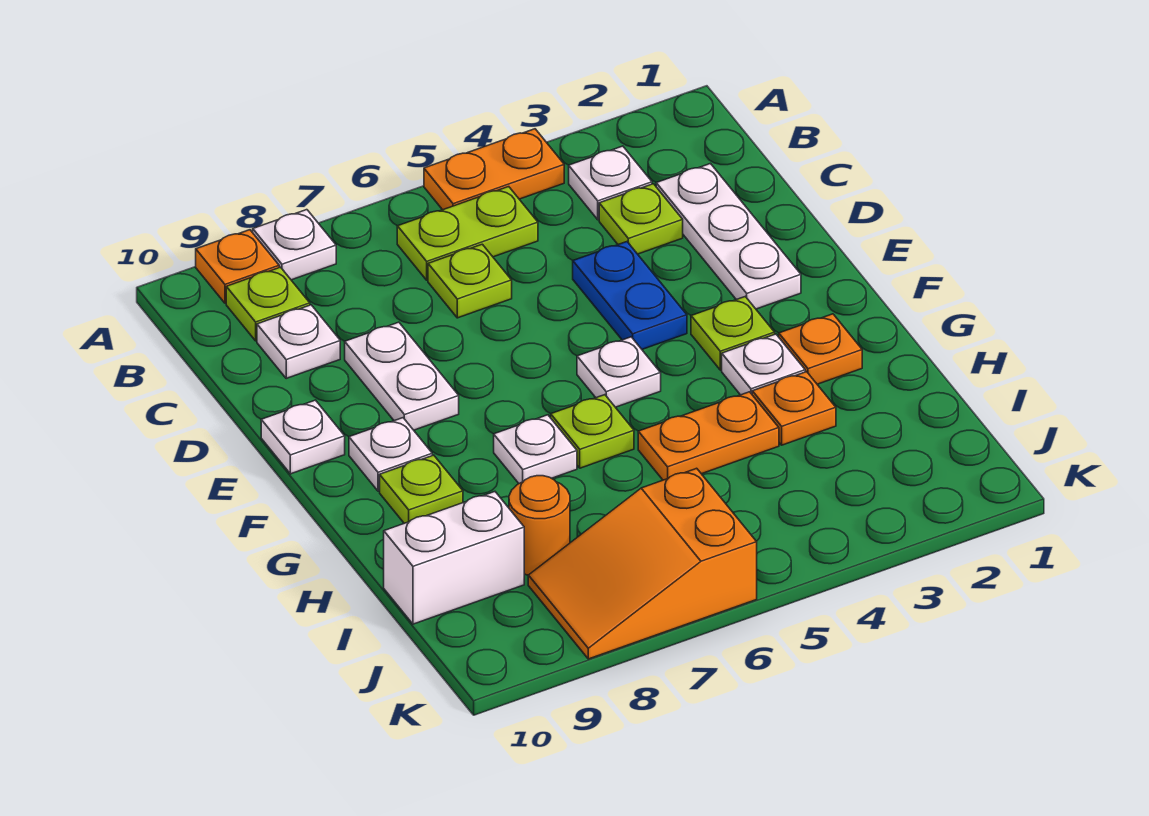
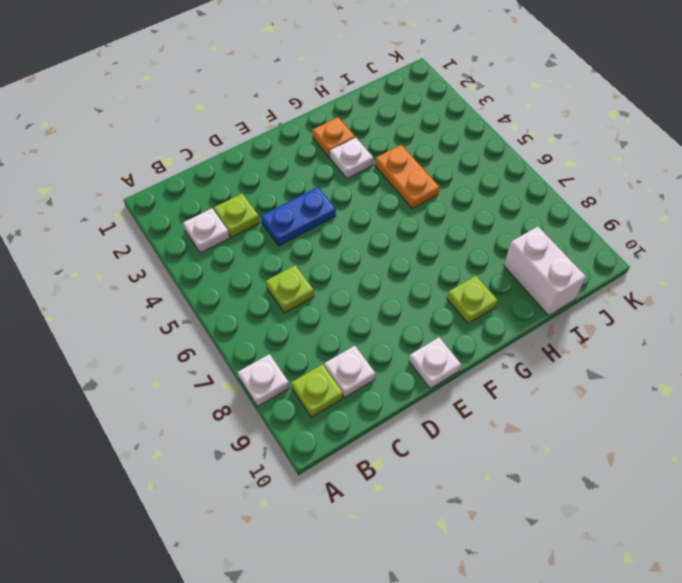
none -> orange 1x2 plate [424,129,564,210]
none -> orange 1x1 plate [196,230,279,303]
none -> lime 1x2 plate [397,187,538,280]

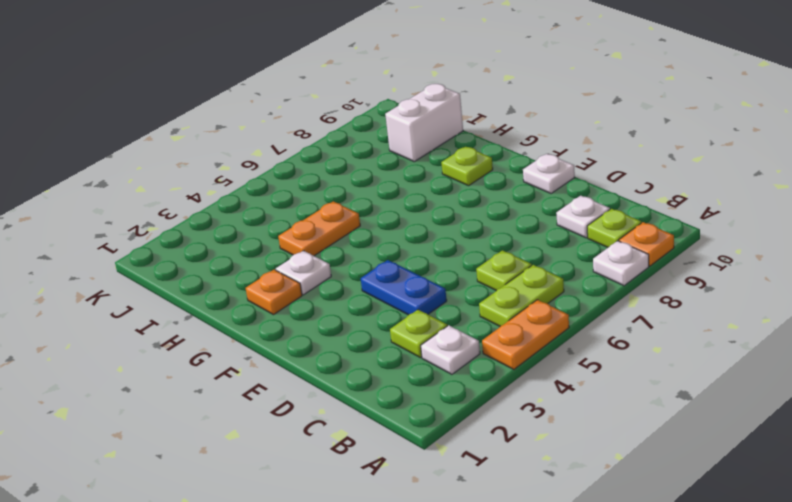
none -> white 1x3 plate [656,164,801,309]
none -> white 1x2 plate [345,322,459,430]
none -> lime 1x1 plate [691,297,775,370]

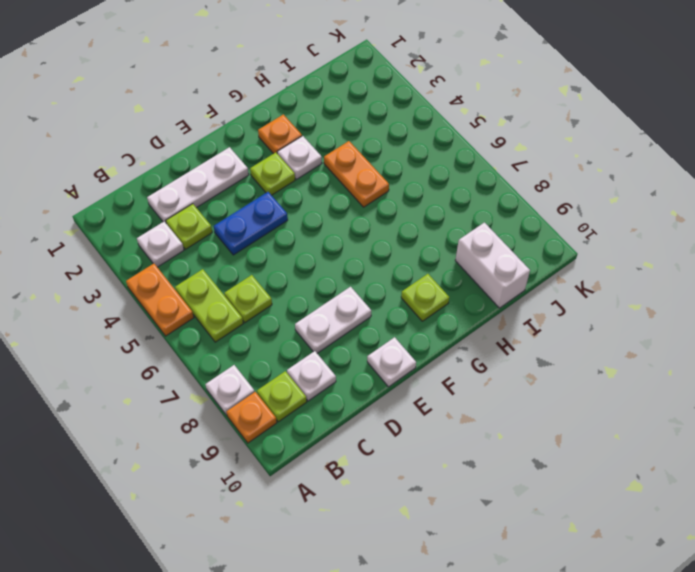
none -> white 1x1 plate [577,337,661,407]
none -> white 1x1 plate [349,418,432,491]
none -> lime 1x1 plate [551,395,634,468]

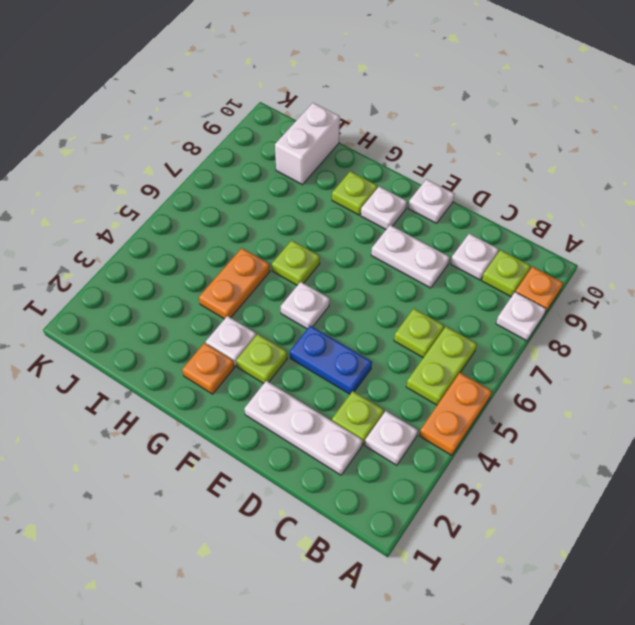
none -> white 1x1 plate [494,415,577,483]
none -> orange 1x1 plate [752,372,836,445]
none -> orange 1x1 round brick [509,476,570,575]

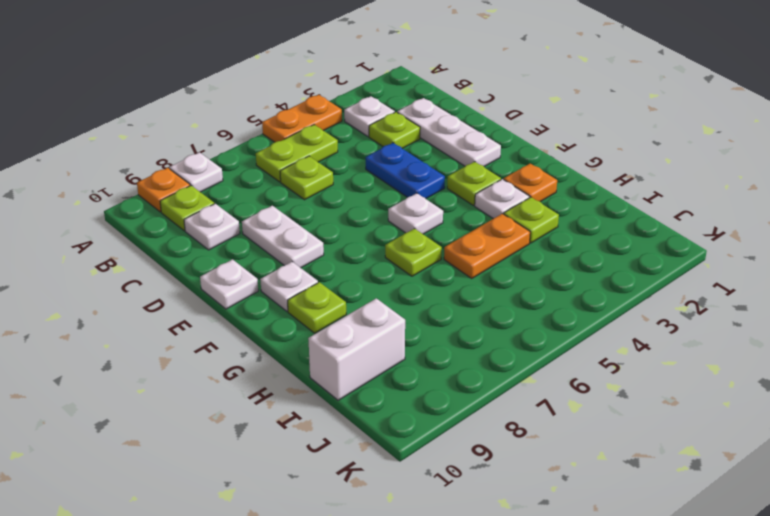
lime 1x1 plate [504,197,559,243] -> orange 1x1 plate [752,372,836,445]
none -> white 1x1 plate [494,415,577,483]
none -> orange 1x1 round brick [509,476,570,575]
none -> orange 2x3 slope [528,468,757,659]

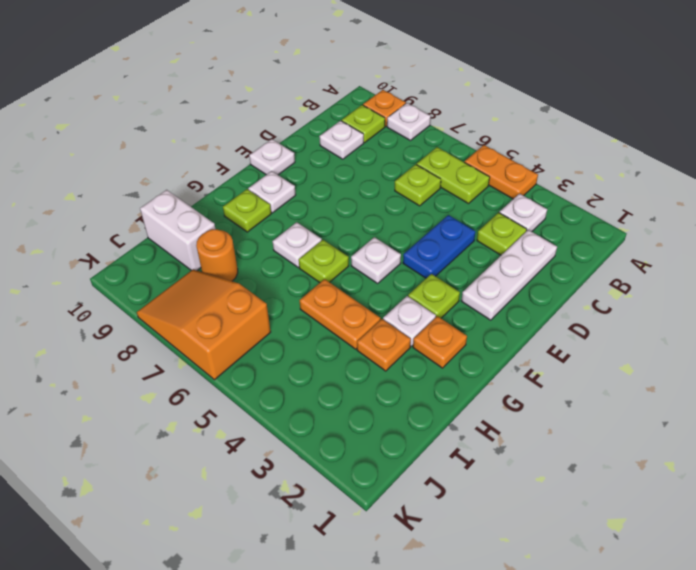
none -> white 1x2 plate [345,322,459,430]

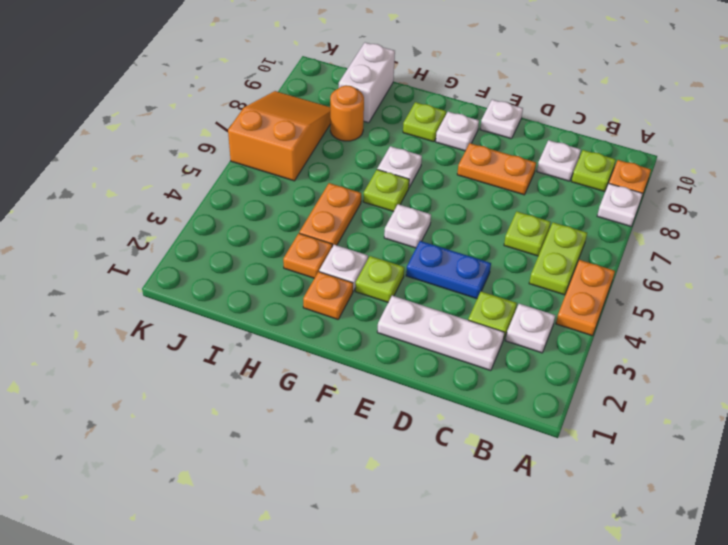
orange 1x2 plate [457,143,536,195] -> white 1x2 plate [345,322,459,430]

